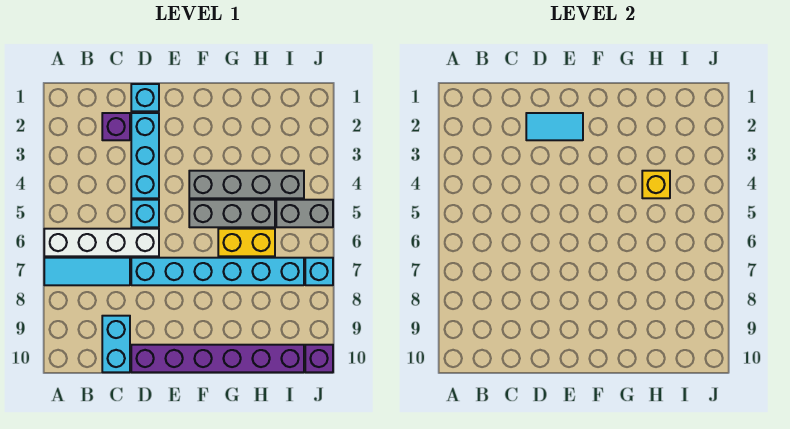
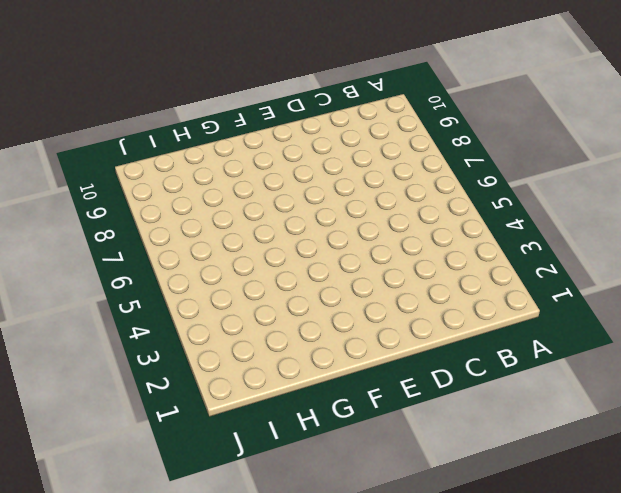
none -> white 1x4 brick [44,229,159,256]
none -> cyan 1x3 tile [44,258,130,285]
none -> purple 1x1 brick [102,113,130,140]

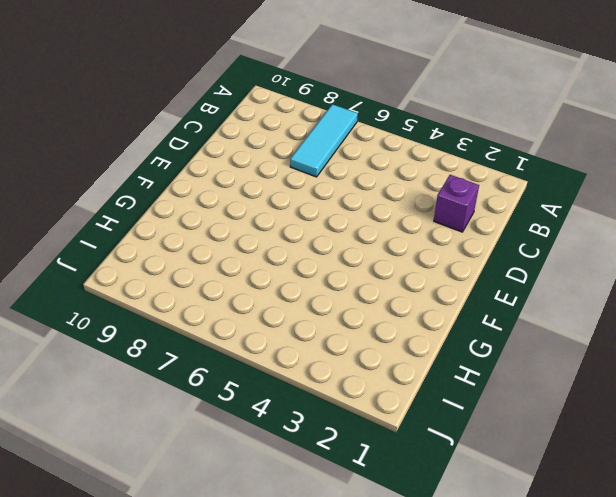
none -> white 1x4 brick [44,229,159,256]
none -> cyan 1x2 brick [102,316,130,372]
none -> cyan 1x1 brick [131,84,159,111]

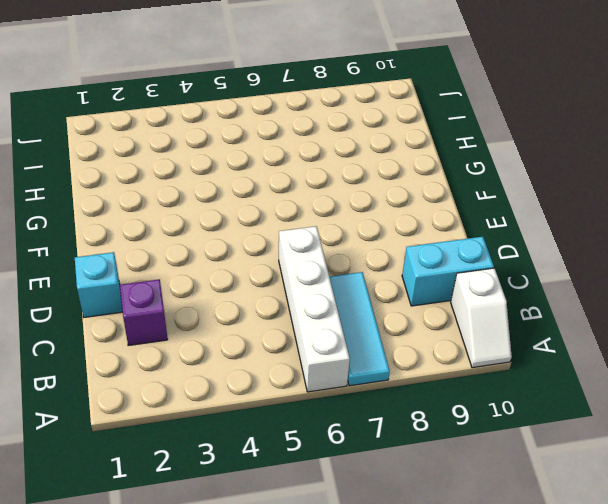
white 1x2 slope [451,268,512,368] -> none
none -> cyan 1x3 brick [131,113,159,198]
none -> cyan 1x1 brick [131,200,159,227]
none -> cyan 1x6 brick [131,258,304,285]

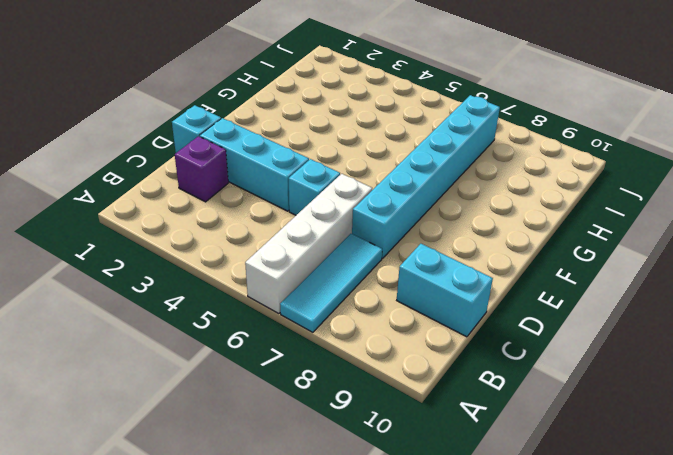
none -> purple 1x6 brick [131,345,304,372]
none -> grey 1x4 brick [189,171,304,198]
none -> grey 1x3 brick [189,200,275,227]

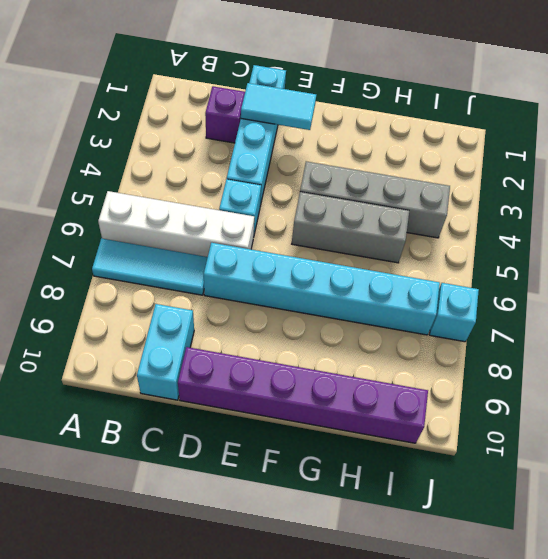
none -> yellow 1x2 brick [218,229,275,256]
none -> grey 1x2 brick [276,200,333,227]
none -> purple 1x1 brick [305,345,333,372]

